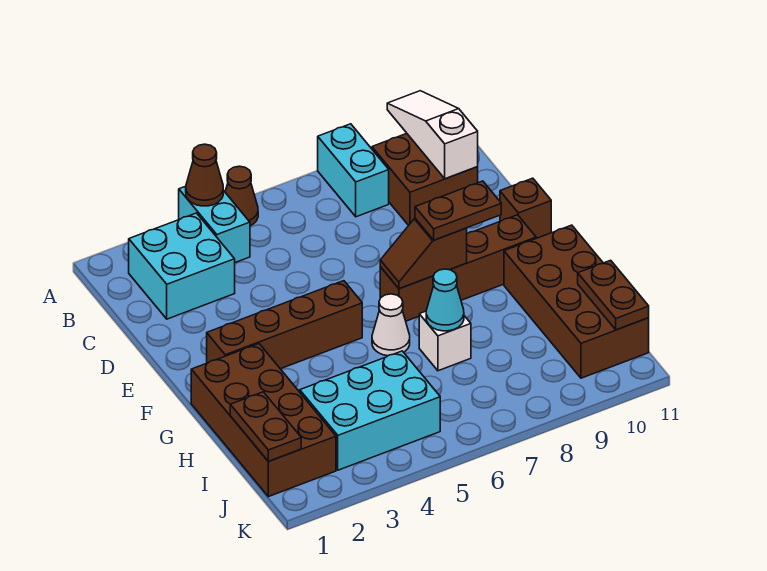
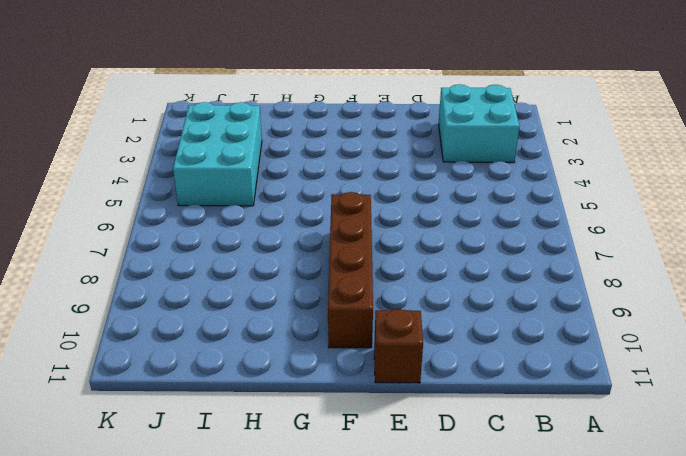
none -> cyan 1x2 brick [179,186,250,262]
none -> brown 1x1 cone [225,166,258,226]
none -> cyan 1x2 brick [318,124,389,217]

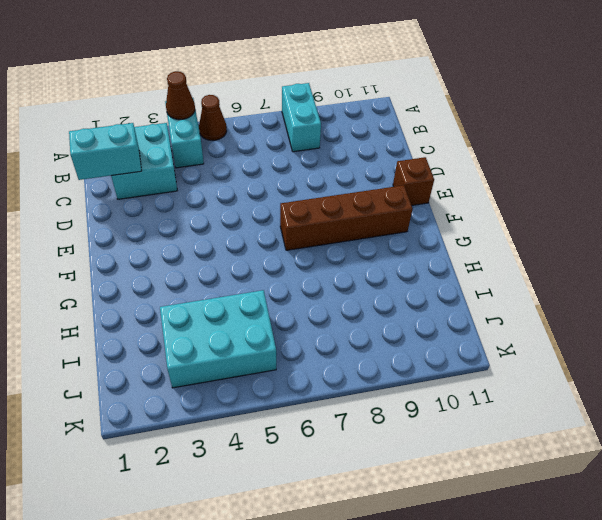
cyan 1x2 brick [69,123,142,180] -> none
none -> brown 2x2 brick [372,134,478,226]
none -> brown 1x4 brick [207,281,362,369]
none -> brown 2x4 brick [191,344,336,497]

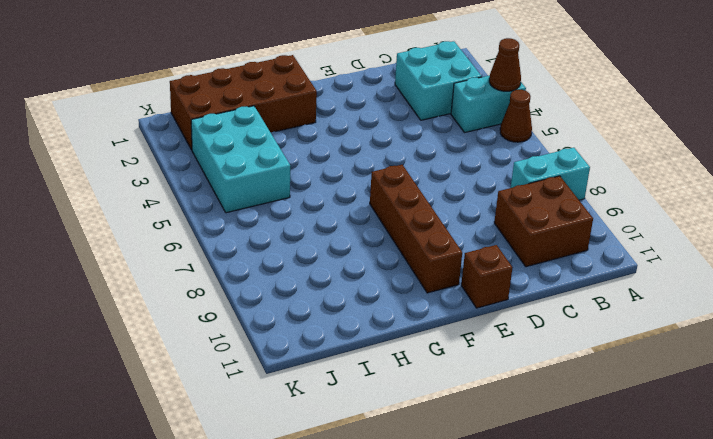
none -> brown 1x4 brick [207,281,362,369]
none -> white 1x1 cone [372,294,410,356]
none -> brown 2x4 brick [504,225,649,378]

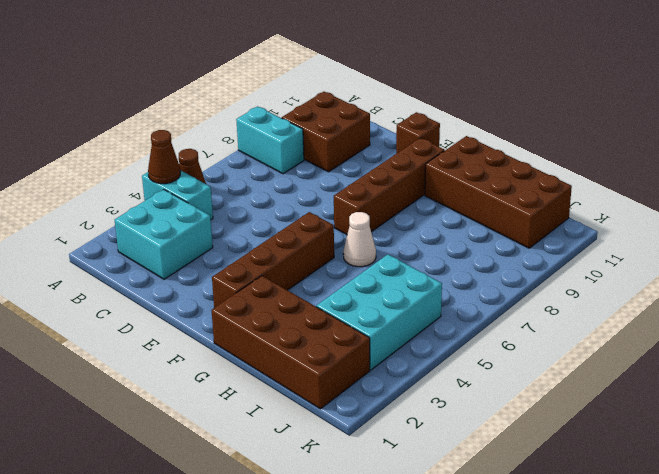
none -> white 1x1 brick [419,311,471,371]
none -> white 1x3 slope [387,91,478,179]
none -> brown 1x2 slope [380,219,467,289]

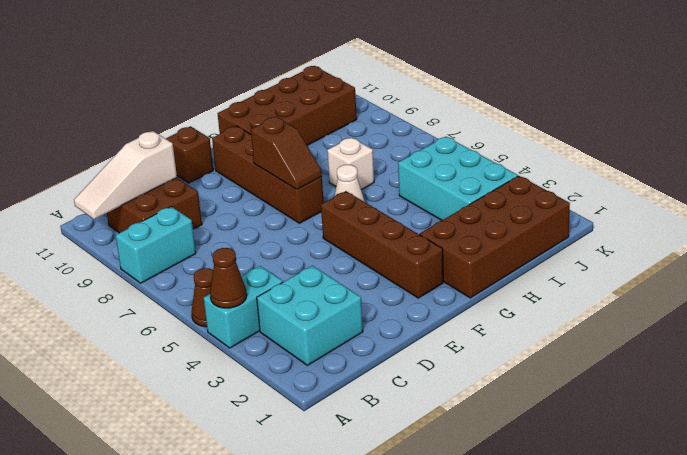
none -> cyan 1x1 cone [426,269,464,331]
none -> brown 1x2 plate [230,392,301,461]
none -> brown 1x2 plate [578,260,649,330]

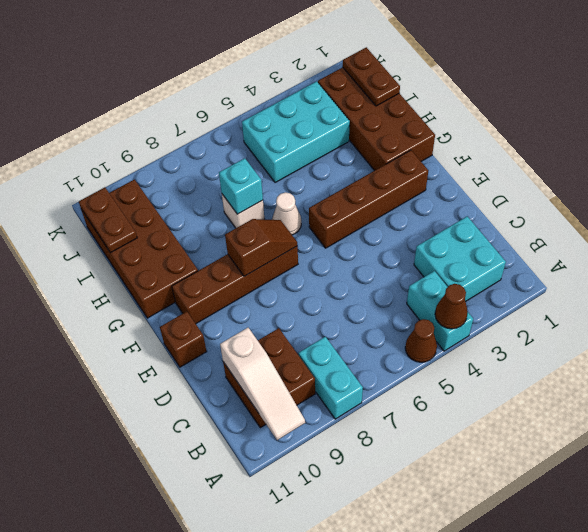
cyan 1x1 brick [219,158,263,214] -> cyan 1x1 cone [426,269,464,331]
none -> brown 1x2 plate [415,181,501,240]

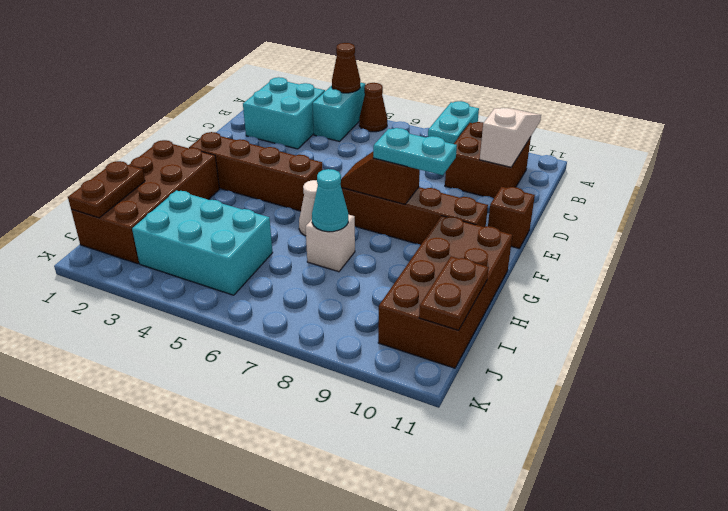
cyan 1x2 plate [373,128,457,175] -> brown 1x2 plate [415,181,501,240]

